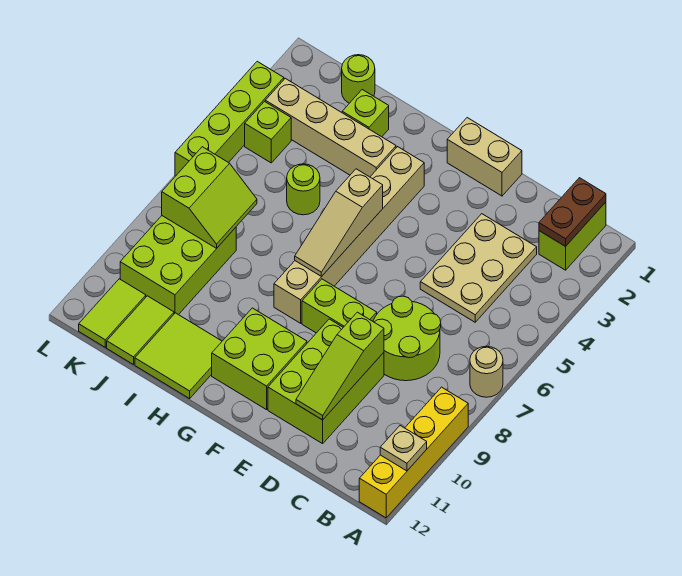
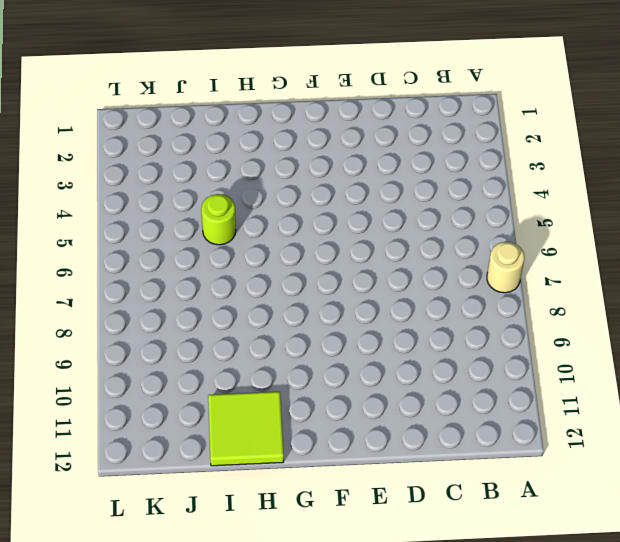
none -> yellow 1x4 brick [359,387,468,518]
none -> lime 1x2 brick [539,202,606,270]
none -> tan 2x3 plate [420,214,537,322]

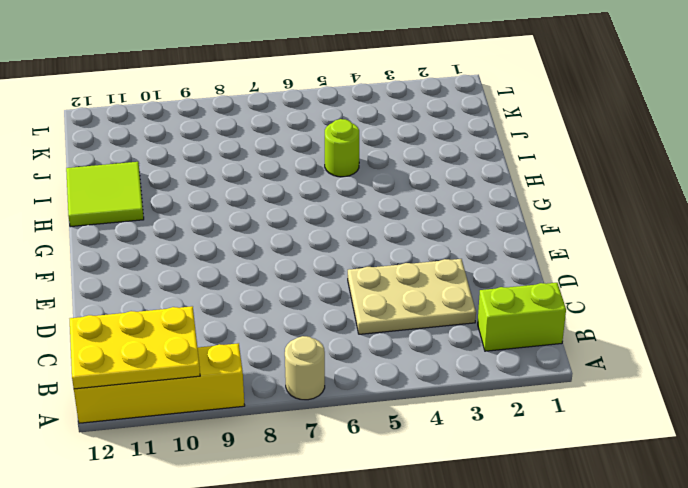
yellow 2x3 plate [70,306,200,389] -> tan 1x1 plate [380,426,427,471]
none -> lime 2x2 round brick [373,296,441,381]
none -> lime 2x3 brick [268,319,384,444]
none -> tan 1x2 brick [447,118,522,196]

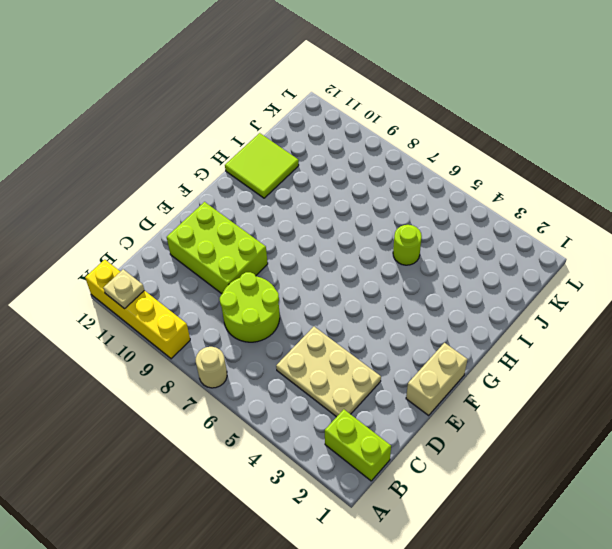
none -> lime 1x2 brick [302,279,377,333]
none -> lime 2x2 brick [212,308,307,410]
none -> tan 1x6 brick [274,147,424,323]

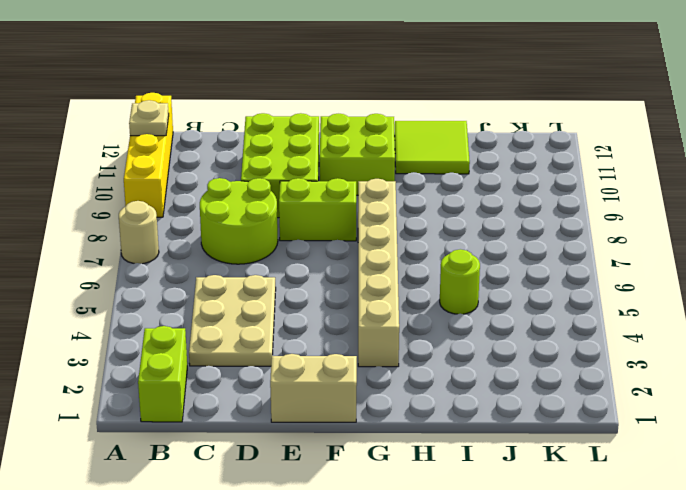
none -> tan 1x4 brick [265,78,396,177]
none -> lime 1x1 brick [342,90,389,137]
none -> lime 1x1 round brick [342,55,375,103]

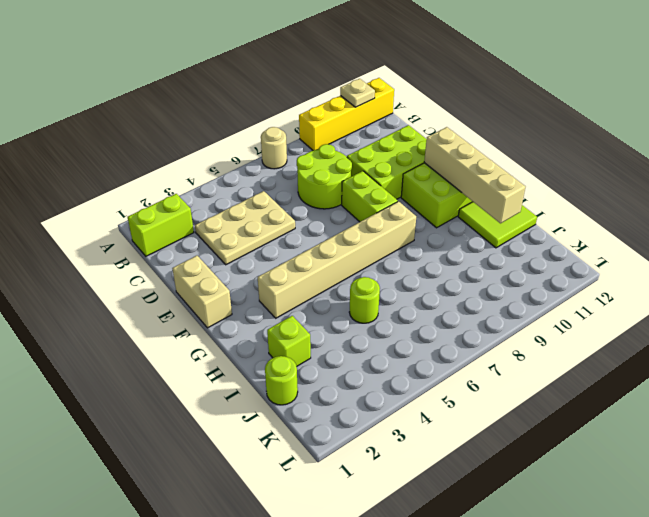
tan 1x4 brick [424,127,525,223] -> tan 1x4 brick moved to [265,78,396,177]
none -> lime 2x3 brick [120,216,236,315]
none -> lime 1x2 tile [107,296,174,365]
none -> lime 1x1 brick [245,102,291,163]

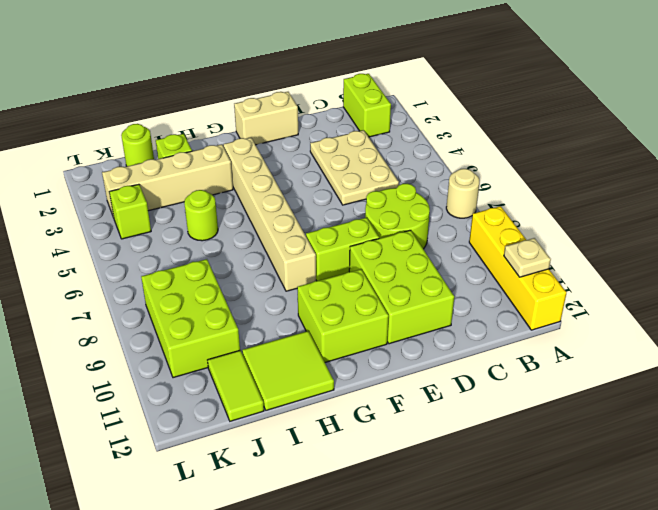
none -> lime 1x2 tile [79,279,146,347]
none -> lime 1x4 brick [175,61,284,176]
none -> brown 1x2 plate [539,178,606,246]

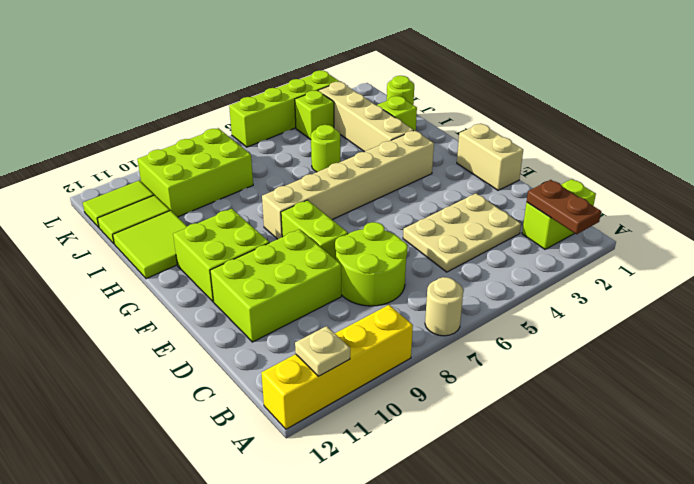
brown 1x2 plate [527,180,601,234] -> brown 1x2 plate turned to [539,178,606,246]
none -> lime 1x3 slope [296,312,384,420]
none -> tan 1x3 slope [295,169,383,276]
none -> lime 2x2 slope [162,147,257,249]

